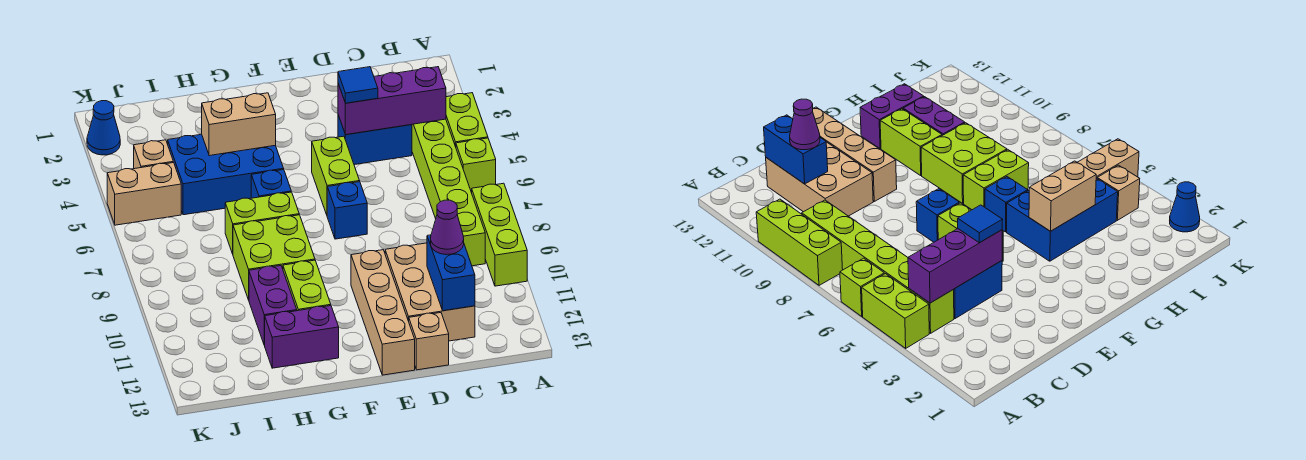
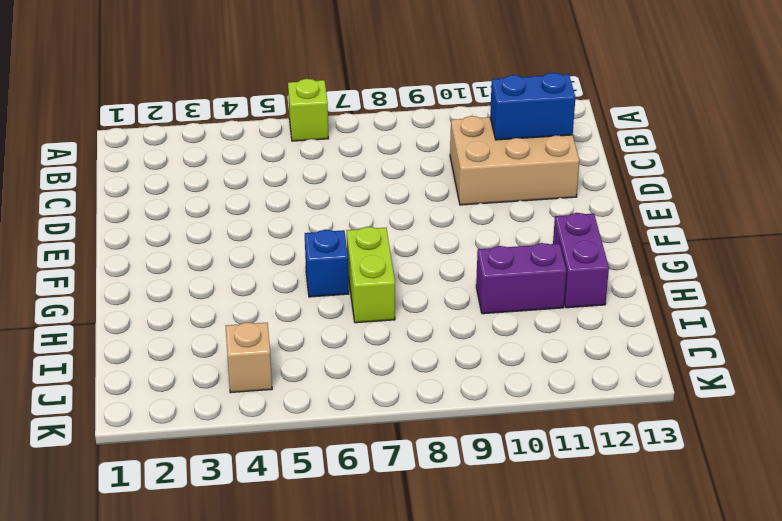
none -> lime 1x2 brick [446,93,488,147]
none -> lime 1x3 brick [472,183,527,286]
none -> lime 1x6 brick [412,119,485,266]

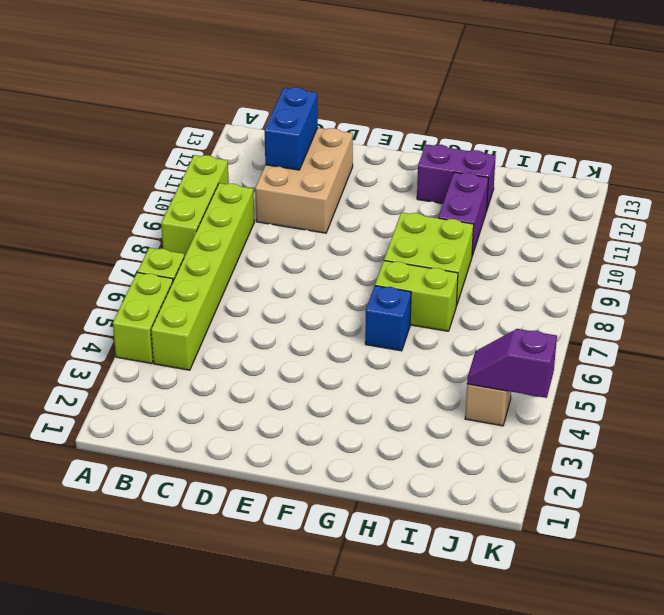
purple 1x2 slope [467,329,557,398] -> none
none -> blue 1x2 brick [338,115,412,165]
none -> tan 1x1 brick [409,313,449,370]
none -> lime 1x2 brick [312,136,360,215]

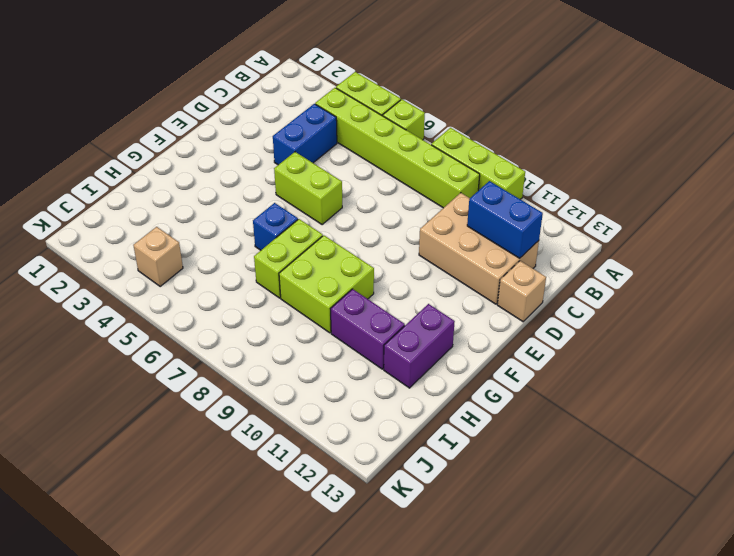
none -> blue 1x1 brick [327,182,367,239]
none -> tan 1x4 brick [351,250,415,375]
none -> blue 2x3 brick [168,134,284,215]

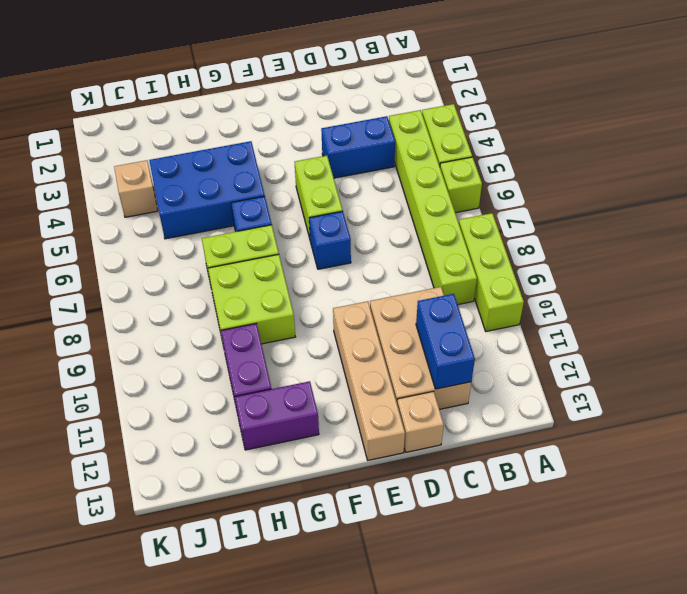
none -> lime 1x2 brick [283,260,331,311]
none -> tan 1x2 brick [107,163,181,225]
none -> blue 1x1 cone [87,101,120,155]

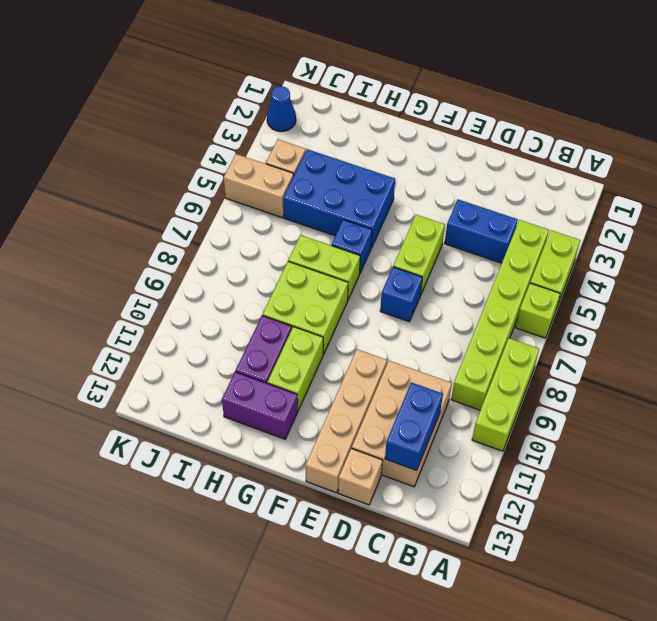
none -> purple 1x3 brick [338,67,446,135]
none -> tan 1x2 brick [202,93,276,156]
none -> purple 1x1 cone [431,200,464,255]

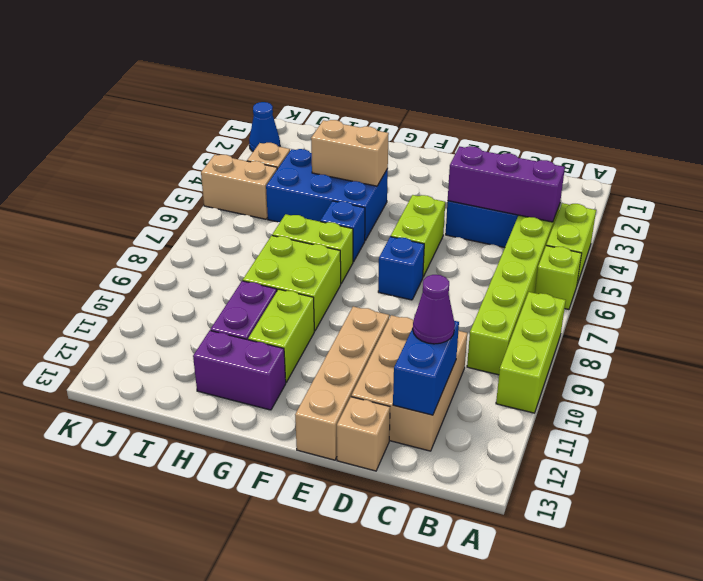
none -> blue 1x1 tile [338,67,378,103]

